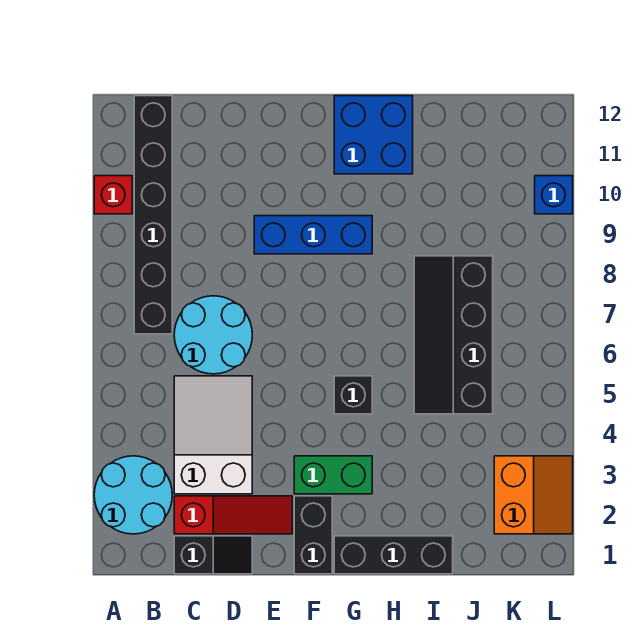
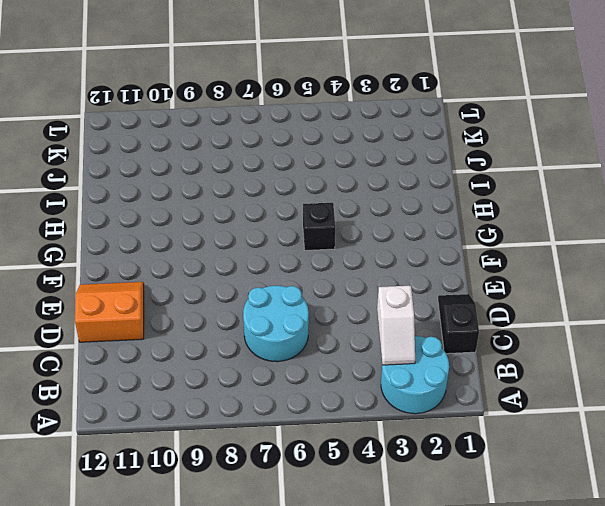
white 1x2 slope [377,286,415,365] -> none
orange 2x2 slope [75,282,144,342] -> orange 2x2 slope moved to [494,456,573,534]
none -> red 1x1 brick [94,176,132,214]
none -> black 1x6 brick [134,96,172,334]
none -> red 1x3 slope [174,496,292,534]

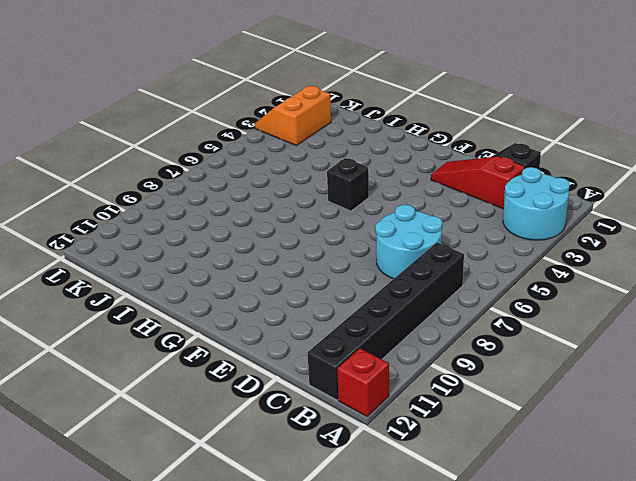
red 1x1 brick [337,348,389,416] -> red 1x1 brick moved to [94,176,132,214]
none -> white 2x3 slope [174,376,252,494]
none -> blue 1x3 brick [254,216,372,254]
none -> black 1x2 brick [294,496,332,574]

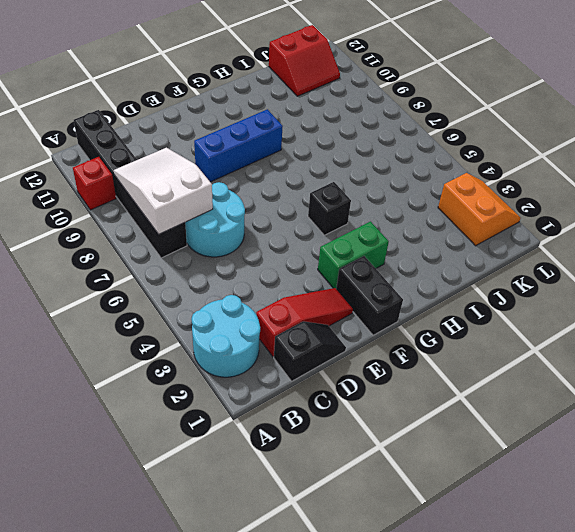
white 2x3 slope [114,148,213,234] -> white 2x3 slope moved to [174,376,252,494]
red 2x2 slope [269,25,340,96] -> none
none -> black 1x3 brick [334,536,453,574]
none -> blue 2x2 brick [334,96,413,174]
none -> black 2x4 slope [414,256,493,414]

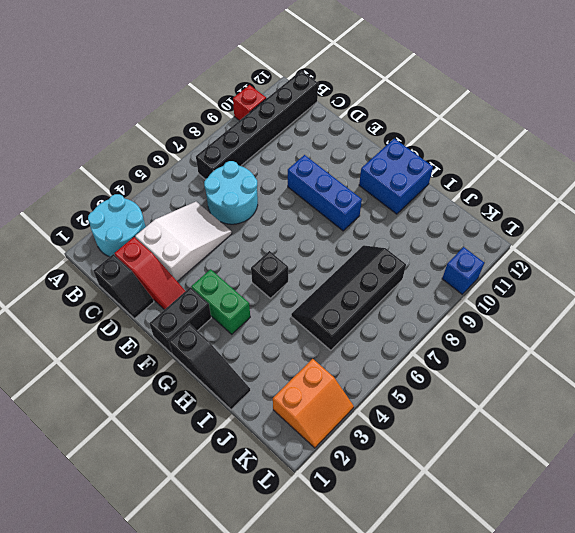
black 1x3 slope [169,324,251,410] -> black 1x3 brick [334,536,453,574]

